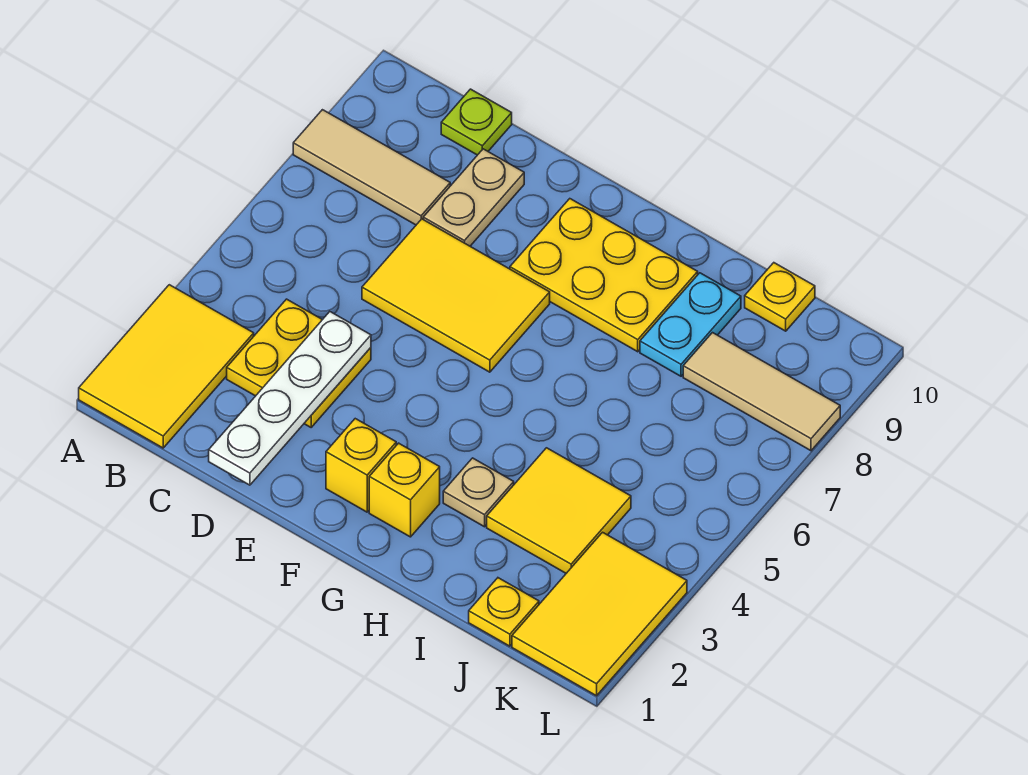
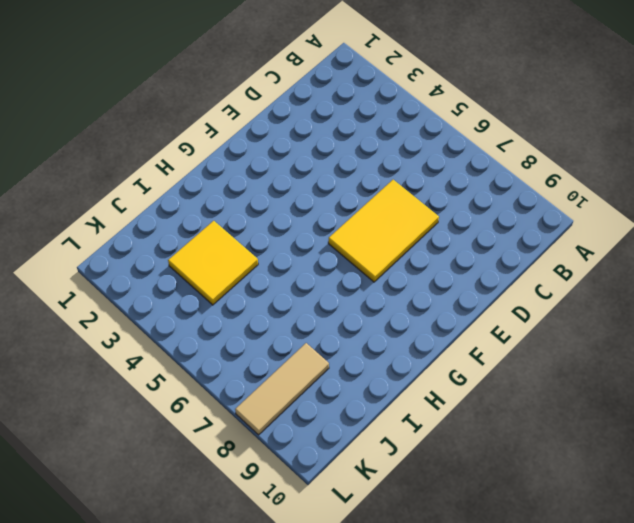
none -> yellow 2x3 tile [79,285,254,448]
none -> tan 1x3 tile [293,110,450,225]
none -> yellow 2x2 plate [227,299,371,427]

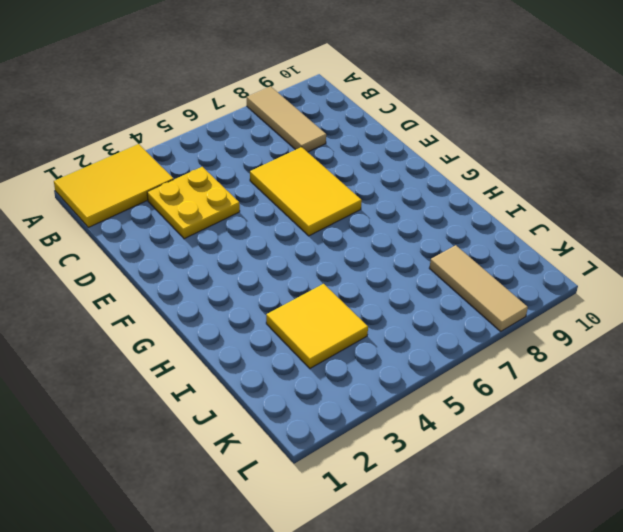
none -> lime 1x1 plate [441,89,512,155]
none -> tan 1x2 plate [423,149,524,246]
none -> yellow 1x1 brick [326,419,396,512]

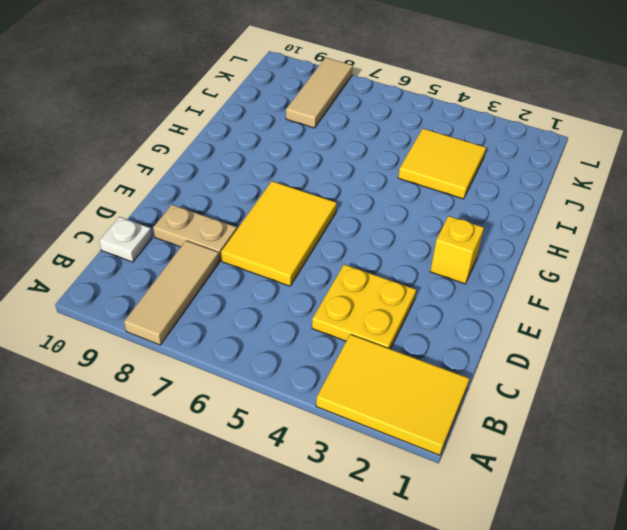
white 1x1 plate [99,217,152,262] -> lime 1x1 plate [441,89,512,155]
none -> yellow 2x3 plate [510,199,698,352]
none -> yellow 1x1 brick [369,443,440,537]
none -> tan 1x1 plate [443,458,514,527]

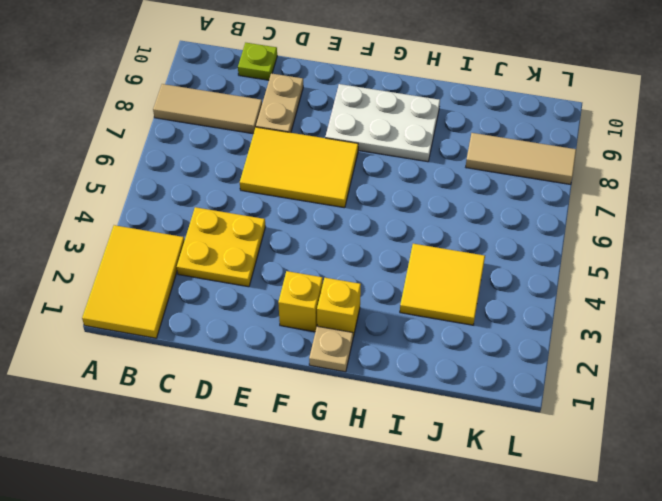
white 2x3 plate [325,84,440,162] -> yellow 2x3 plate [510,199,698,352]
tan 1x1 plate [309,326,353,372] -> tan 1x1 plate moved to [443,458,514,527]
none -> cyan 1x2 plate [640,273,741,376]
none -> yellow 1x1 plate [469,578,539,646]
none -> yellow 1x1 plate [745,263,815,331]

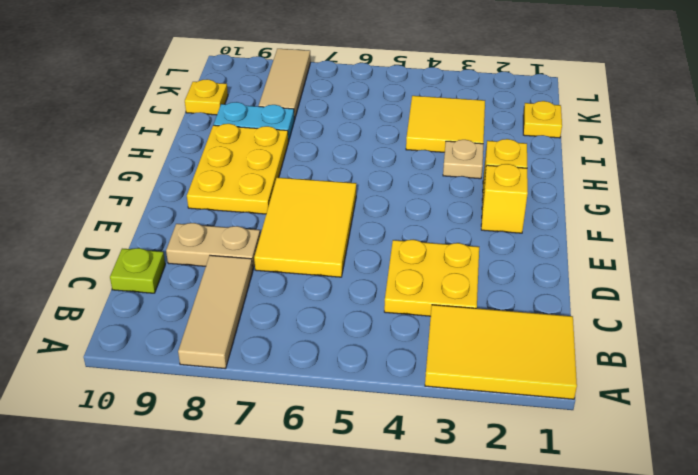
none -> yellow 2x3 tile [512,532,687,696]
none -> white 1x4 plate [209,312,371,485]

